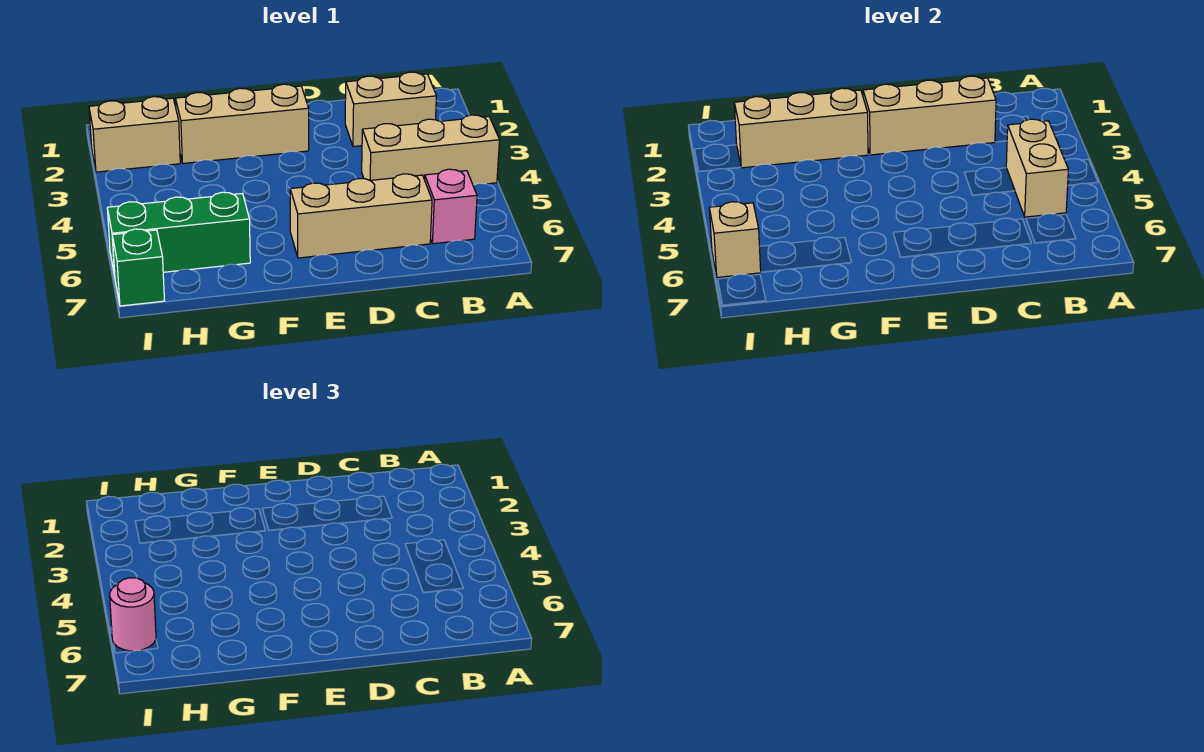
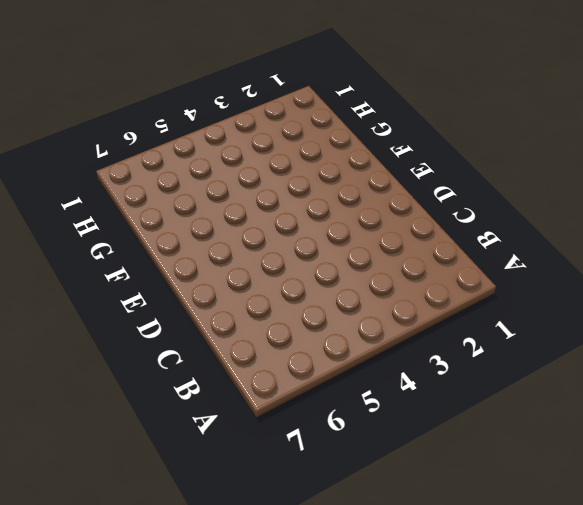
none -> tan 1x3 brick [362,115,500,185]
none -> tan 1x2 brick [345,72,436,146]
none -> pink 1x1 brick [425,169,477,244]

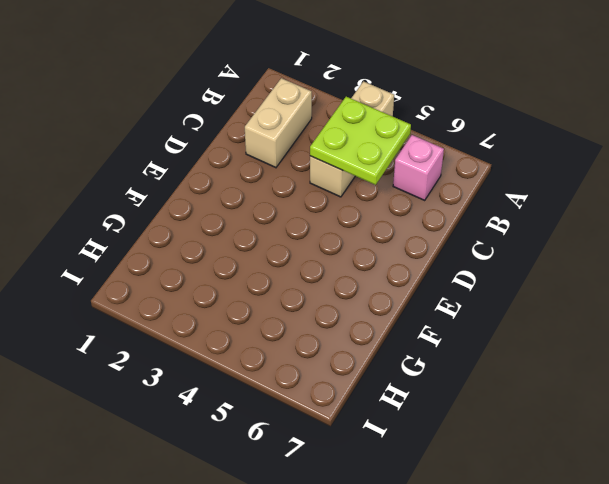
lime 2x2 plate [310,97,411,185] -> tan 1x2 brick [1006,119,1068,217]
none -> tan 1x3 brick [290,174,432,258]
none -> tan 1x3 brick [175,84,309,163]
none -> green 1x3 brick [107,192,250,276]

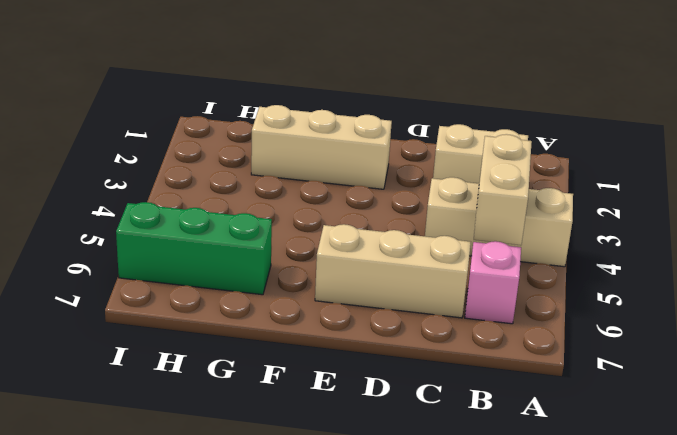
none -> tan 1x2 brick [89,97,180,172]
none -> green 1x1 brick [112,229,164,306]
none -> tan 1x3 brick [863,76,996,155]

